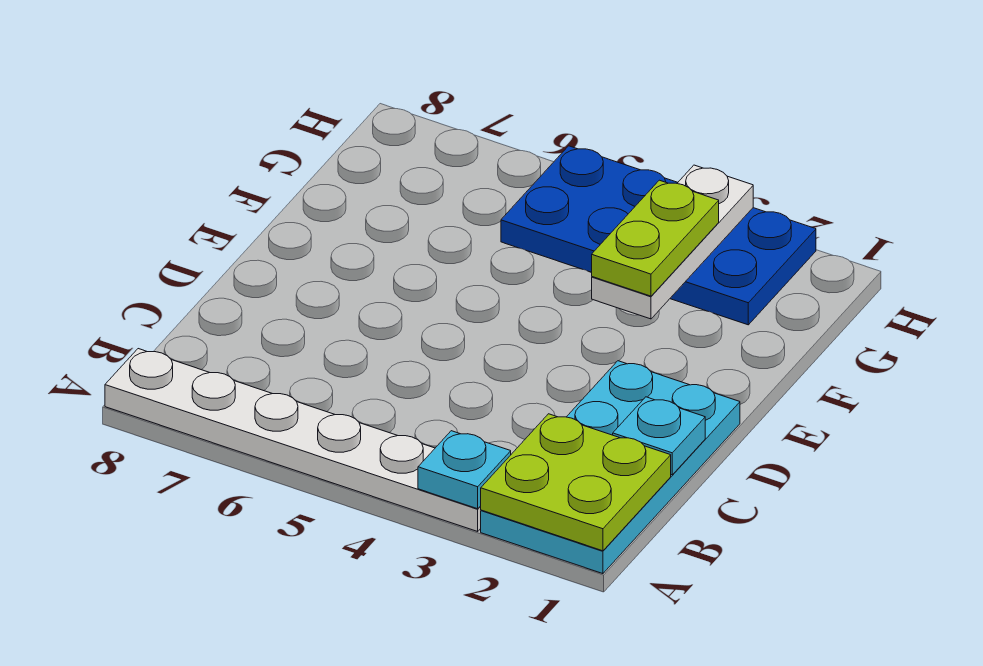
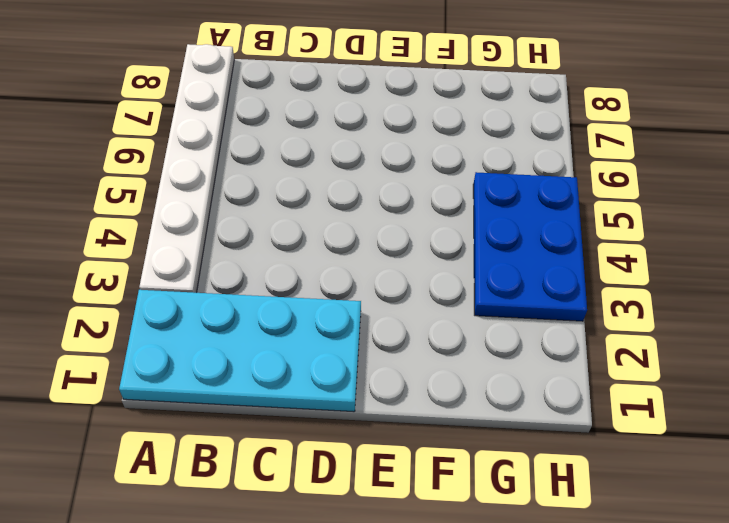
blue 2x3 plate [473,172,587,321] -> blue 2x4 plate [501,146,816,325]
none -> lime 2x2 plate [481,414,671,551]
none -> cyan 1x1 plate [418,431,511,509]

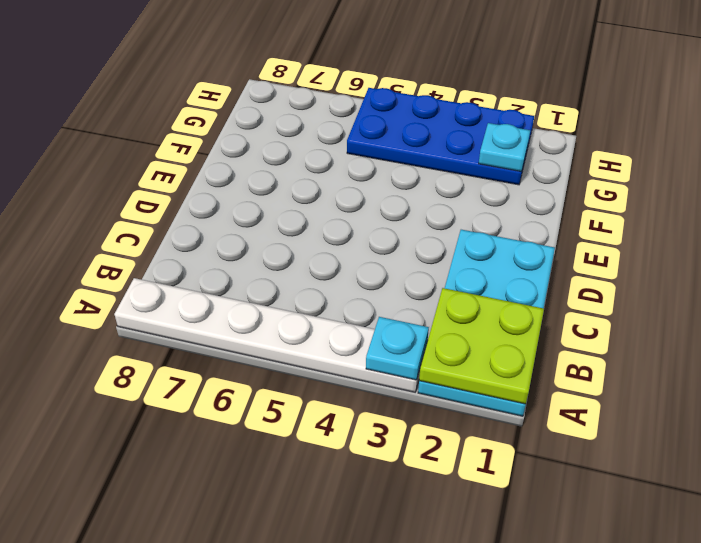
cyan 1x1 plate [479,123,530,172] -> cyan 1x1 plate moved to [613,397,705,475]
none -> white 1x3 plate [592,165,753,319]
none -> lime 1x2 plate [592,180,719,296]

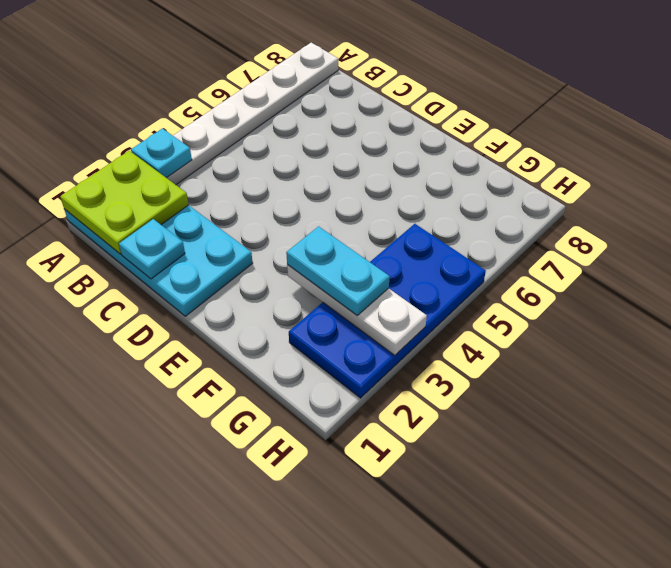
cyan 1x2 plate [286,226,390,315] -> lime 1x2 plate [592,180,719,296]

